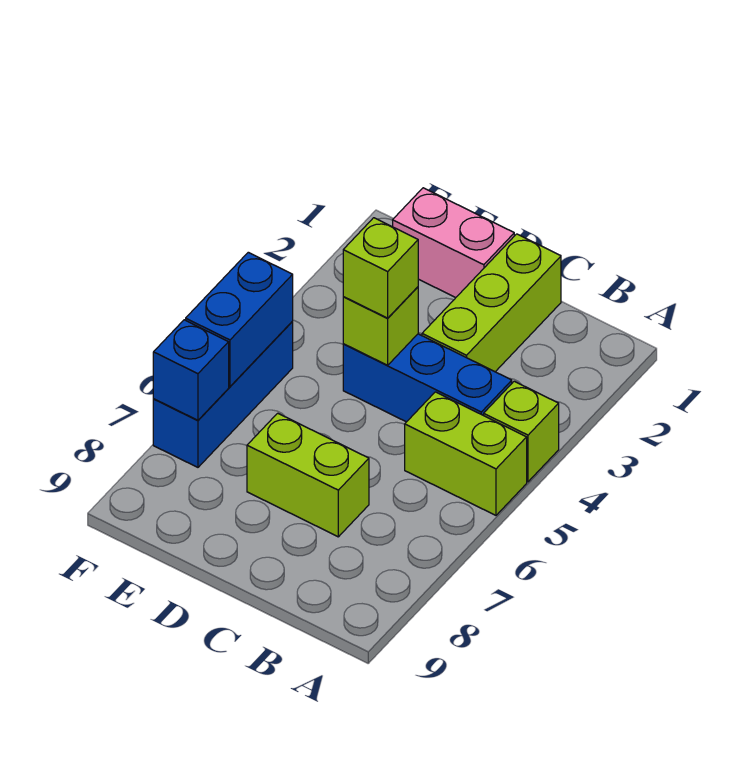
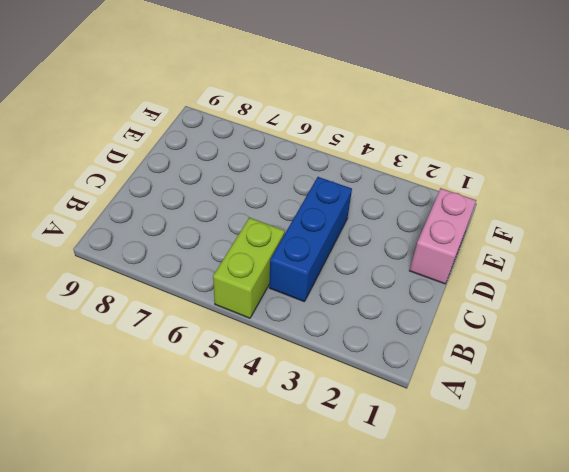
none -> lime 1x1 brick [484,381,559,482]
none -> lime 1x3 brick [422,234,561,372]

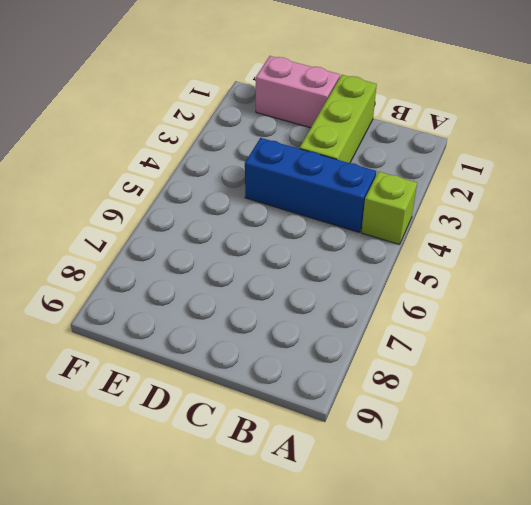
none -> lime 1x2 brick [405,392,527,515]
none -> lime 1x2 brick [247,413,369,537]

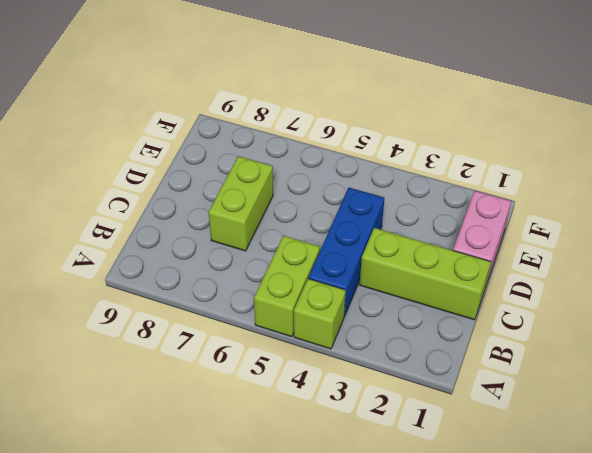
none -> blue 1x3 brick [153,322,293,467]
none -> lime 1x1 brick [343,287,418,365]

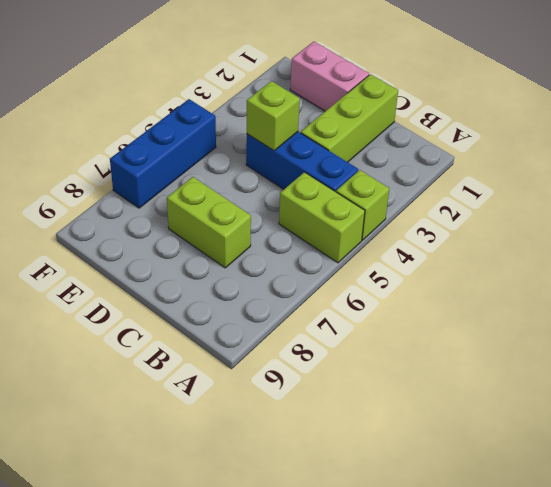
none -> blue 1x2 brick [186,252,293,387]
none -> blue 1x1 brick [153,320,229,420]

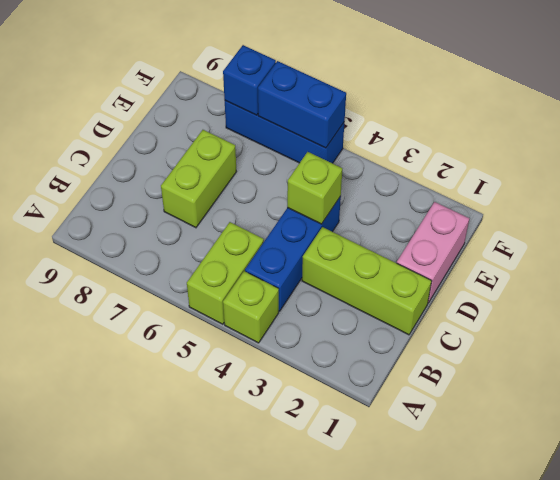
none -> lime 1x1 brick [343,218,418,318]

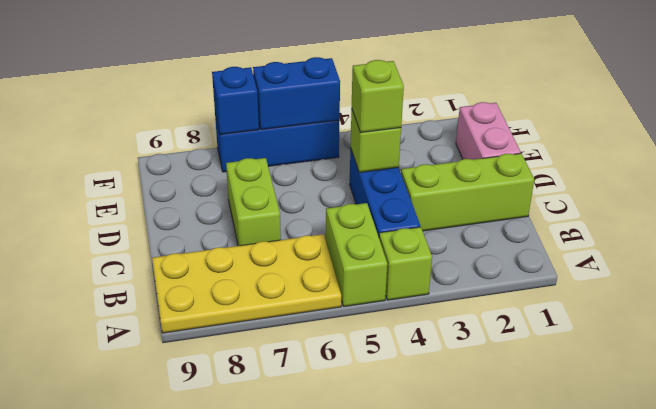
yellow 2x4 plate [152,234,341,333] -> none

